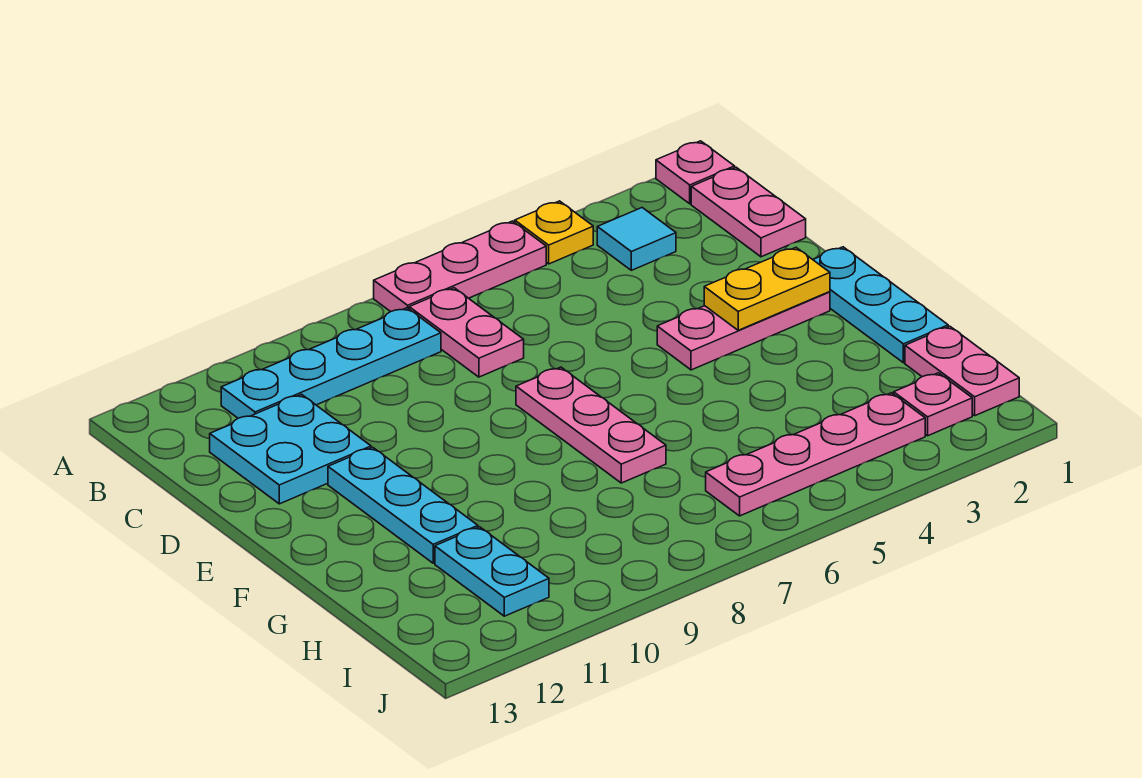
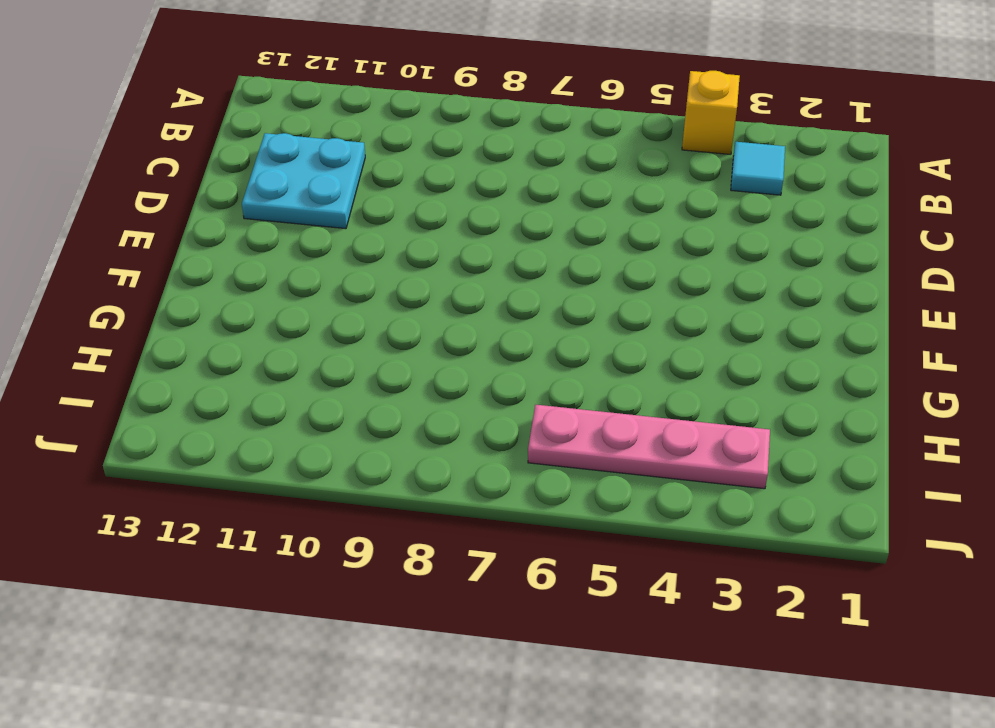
yellow 1x1 brick [682,71,740,154] -> yellow 1x1 plate [515,201,593,264]
none -> pink 1x1 plate [656,141,735,204]
none -> pink 1x3 plate [374,221,546,312]
none -> pink 1x2 plate [691,167,806,257]

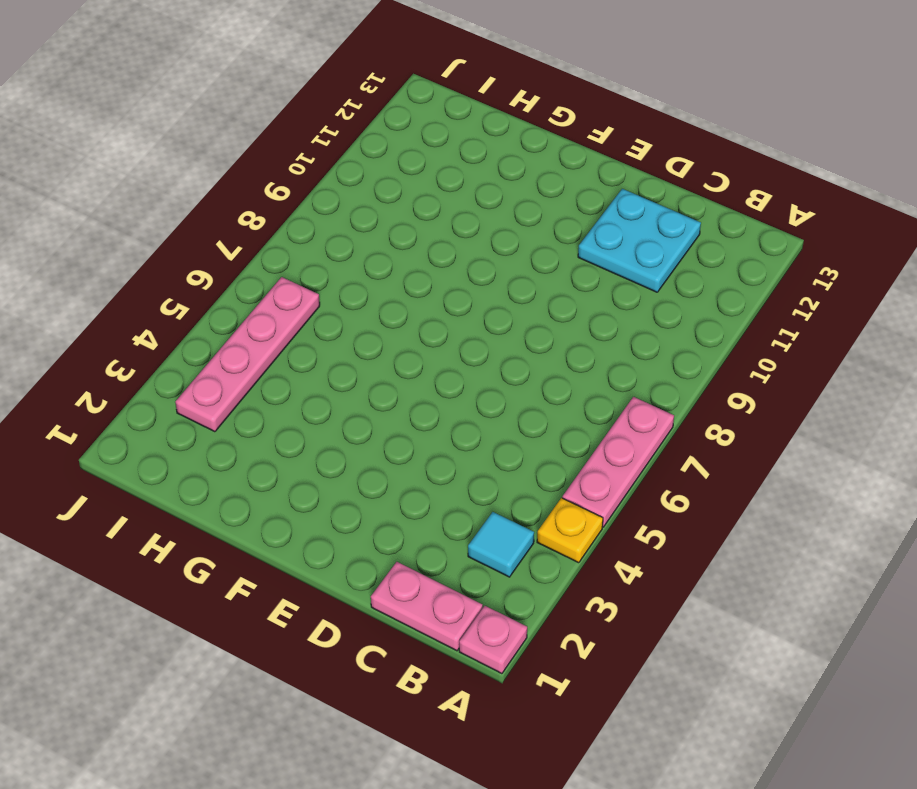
none -> pink 1x2 plate [409,288,524,377]
none -> cyan 1x4 plate [221,308,441,418]
none -> cyan 1x3 plate [813,247,948,363]

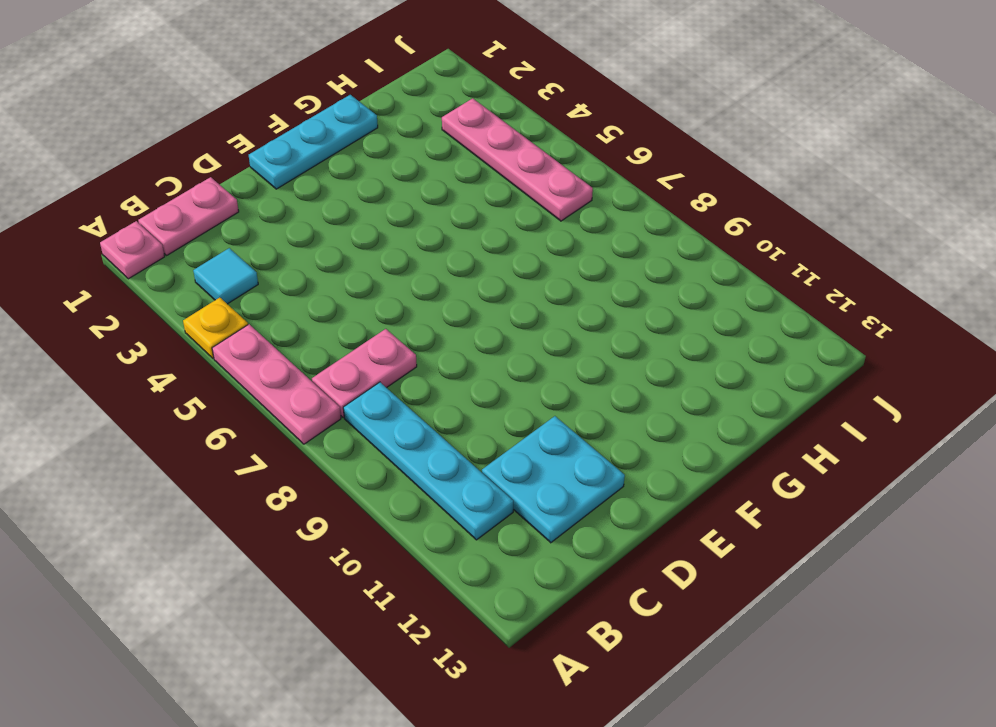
none -> pink 1x3 plate [657,292,830,370]
none -> pink 1x3 plate [516,367,666,483]
none -> cyan 1x3 plate [328,447,478,563]

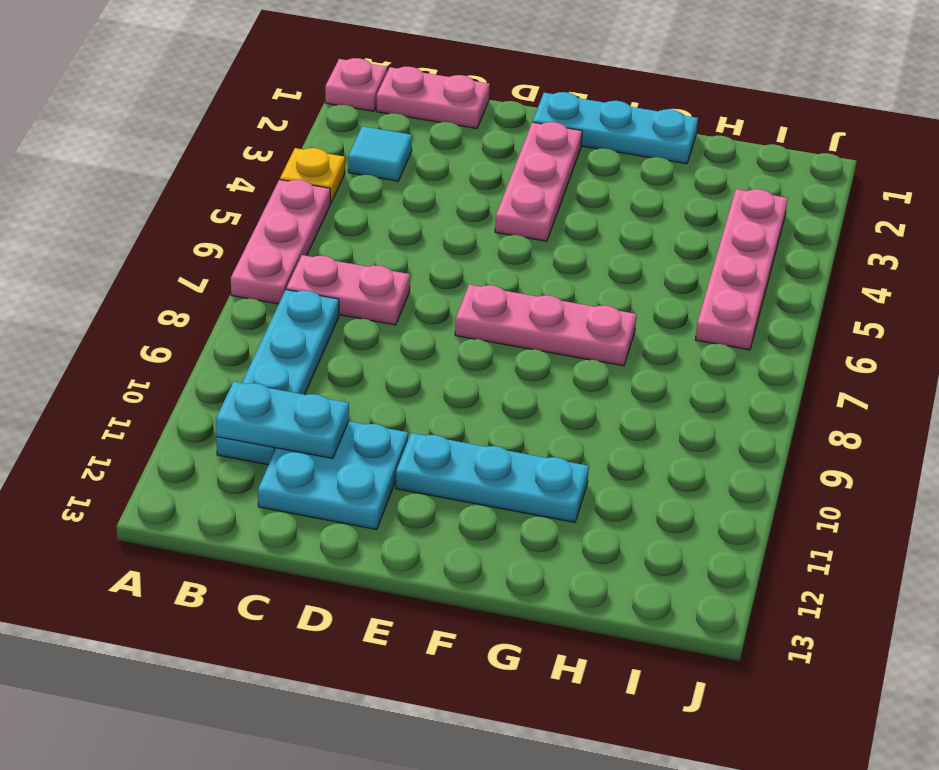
cyan 1x2 plate [216,382,349,458] -> cyan 1x2 plate moved to [435,527,549,616]
none -> pink 1x2 plate [905,326,1019,416]
none -> pink 1x1 plate [894,373,972,436]
none -> yellow 1x2 plate [704,248,830,330]

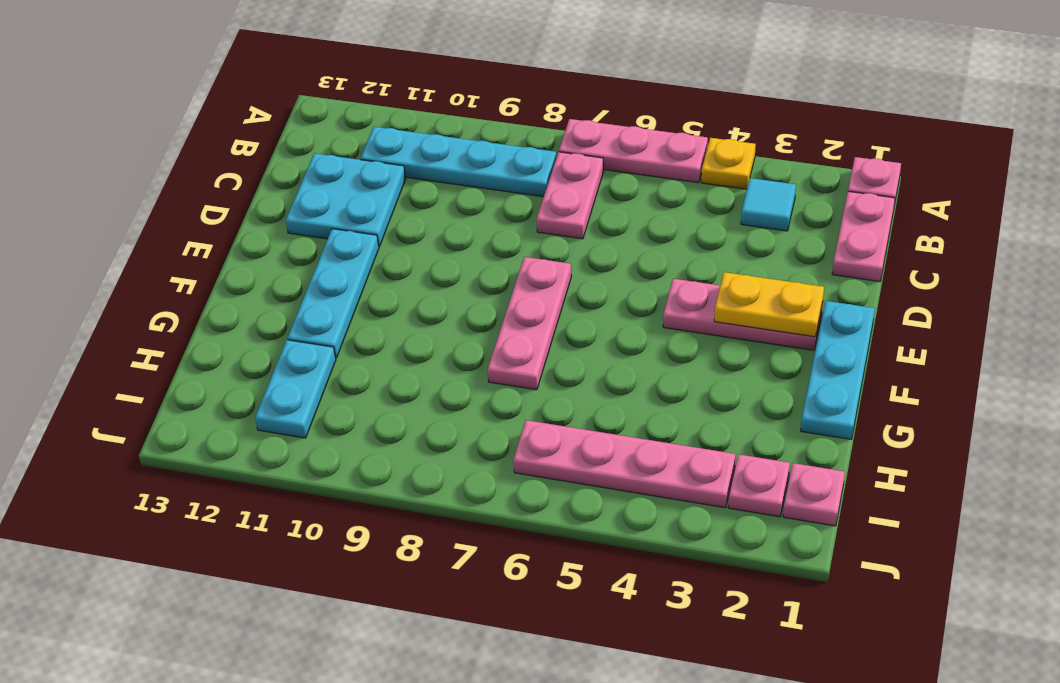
pink 1x1 plate [783,463,845,526] -> pink 1x2 plate [905,326,1019,416]

